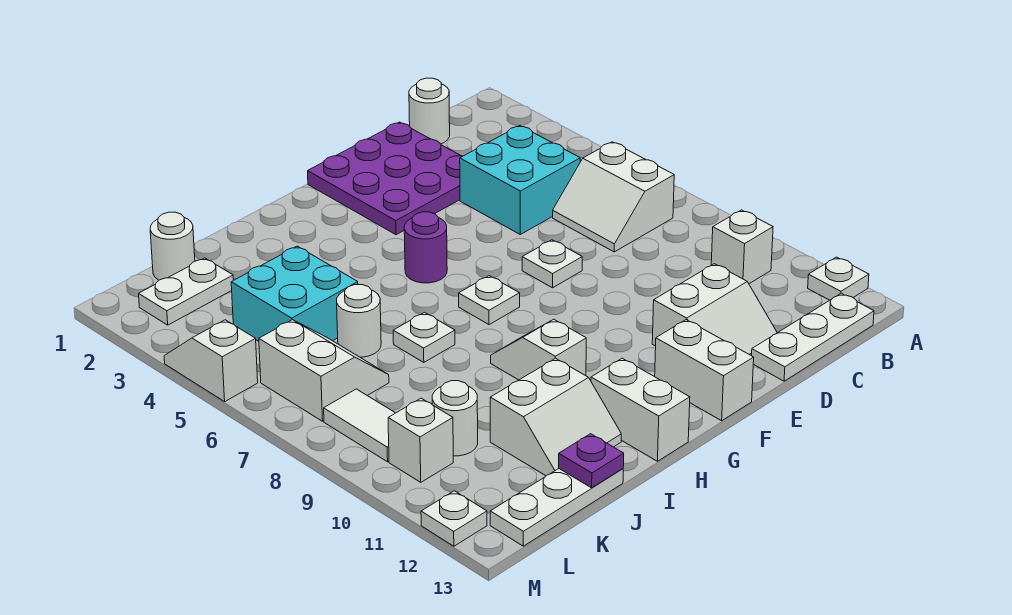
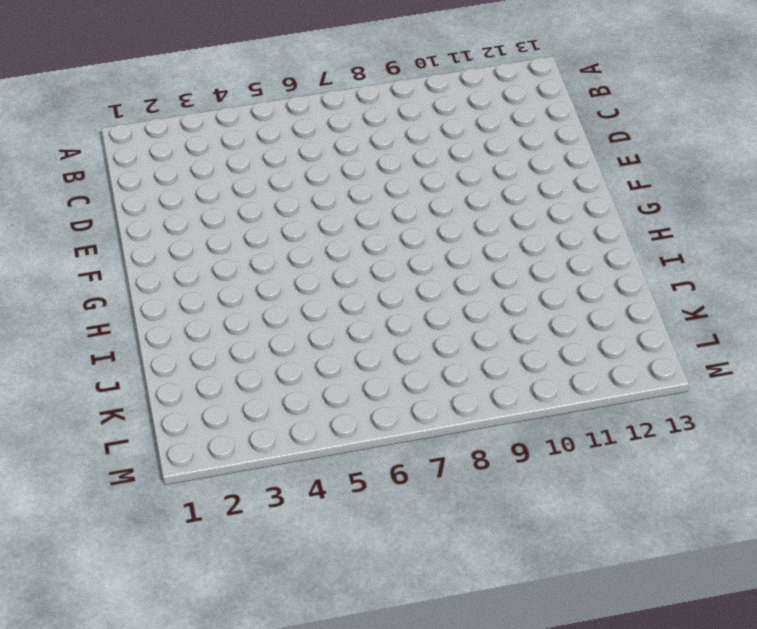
none -> white 1x1 plate [808,257,869,300]
none -> white 2x2 slope [553,142,674,252]
none -> white 1x1 brick [711,210,773,284]

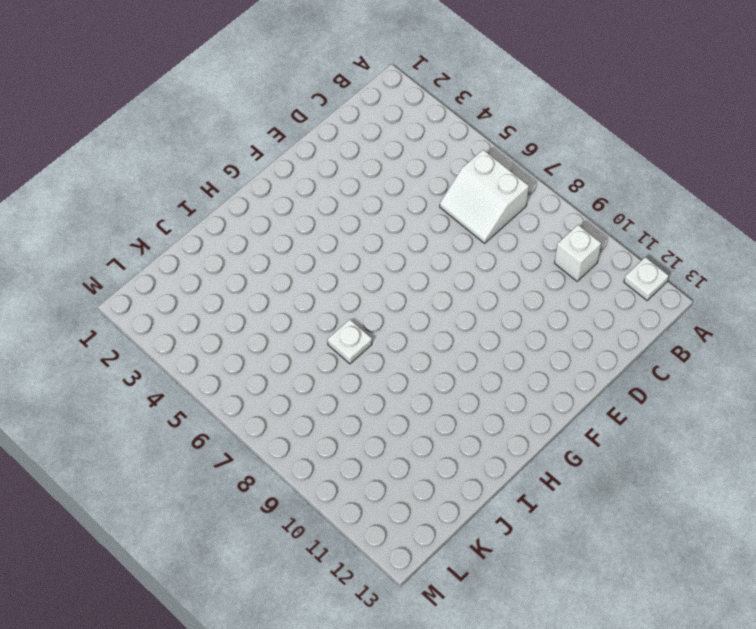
none -> white 1x3 plate [752,293,874,381]
none -> white 1x1 round brick [409,78,450,144]
none -> cyan 2x2 brick [460,125,580,234]

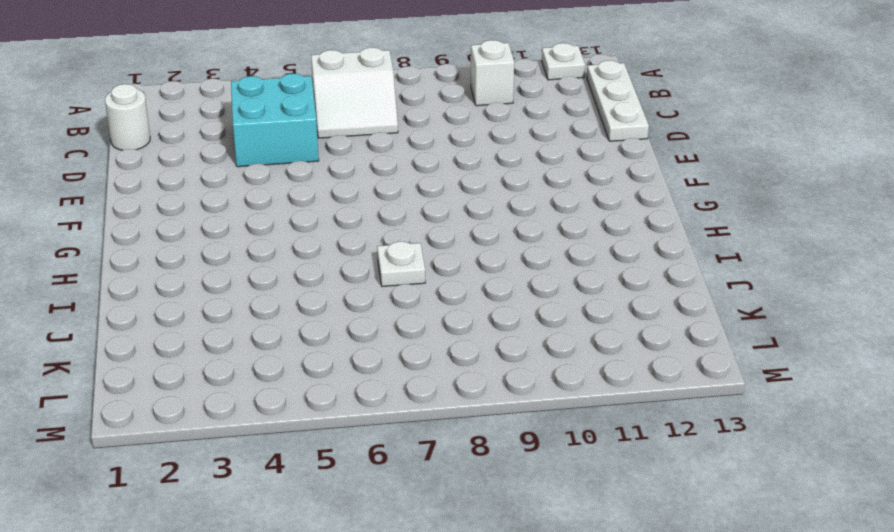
none -> purple 3x3 plate [308,122,462,235]
none -> white 2x2 slope [652,264,777,356]
none -> white 1x1 plate [522,240,582,288]

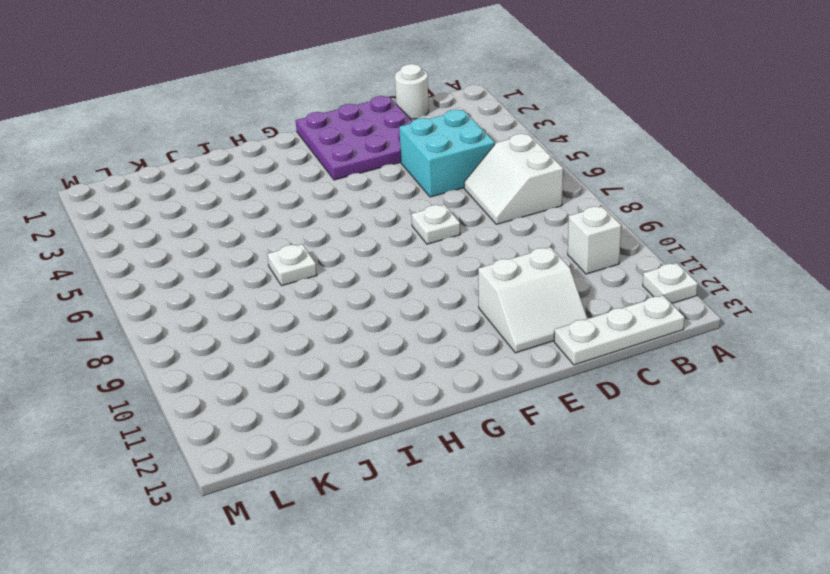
none -> white 1x2 brick [655,320,754,421]
none -> purple 1x1 round brick [404,212,447,283]
none -> white 1x1 plate [459,276,520,325]

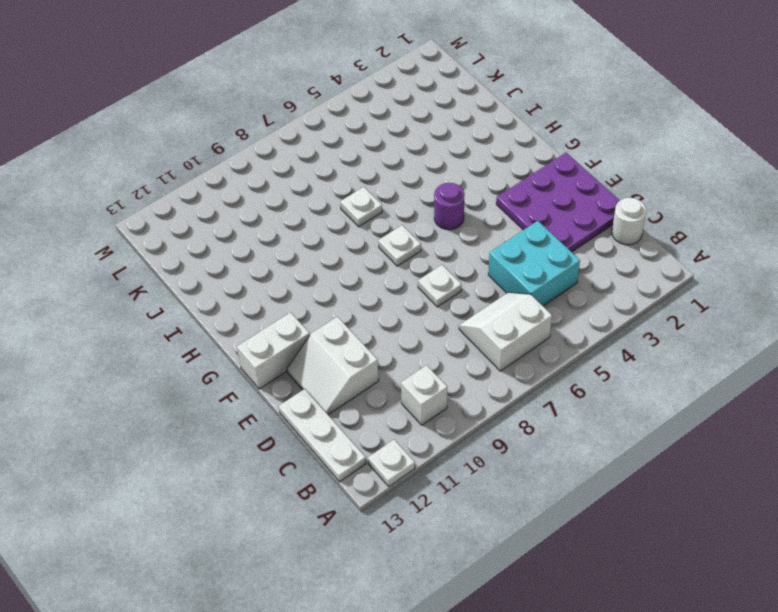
none -> white 1x2 slope [491,319,586,380]
none -> white 1x2 brick [591,358,690,461]
none -> white 2x2 slope [490,358,621,476]

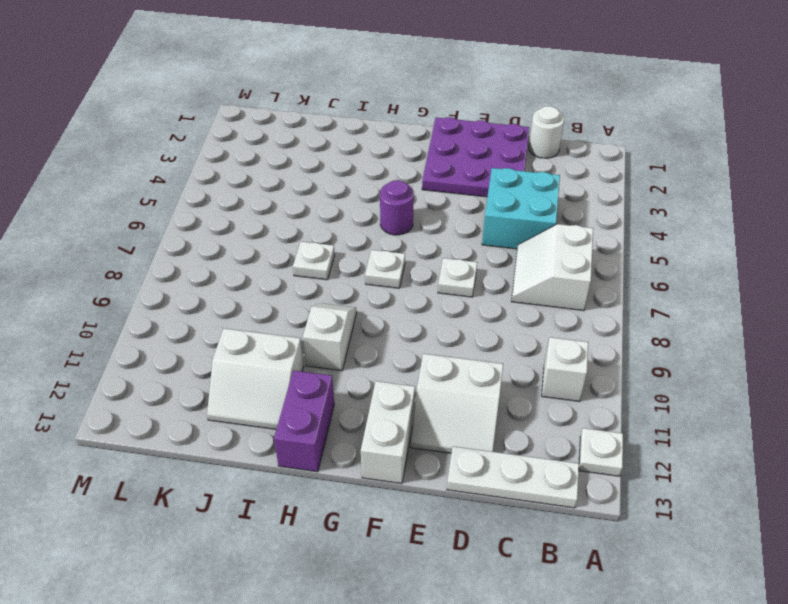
purple 1x2 brick [274,370,334,472] -> white 1x2 brick [591,358,690,461]
none -> cyan 2x2 brick [231,246,358,341]
none -> white 1x1 round brick [337,285,381,357]
none -> white 1x3 plate [490,469,623,546]

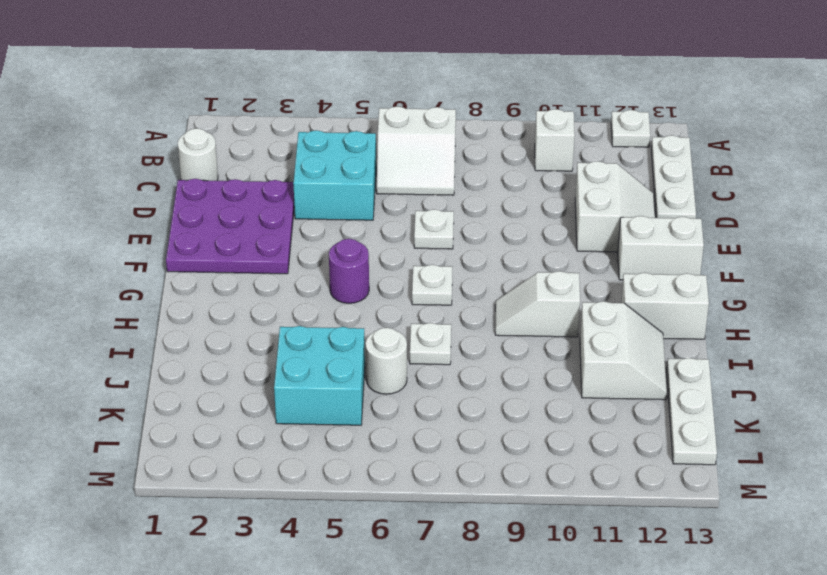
none -> white 1x1 round brick [150,212,195,280]
none -> white 1x2 plate [139,258,234,325]
none -> white 2x2 slope [259,320,389,421]

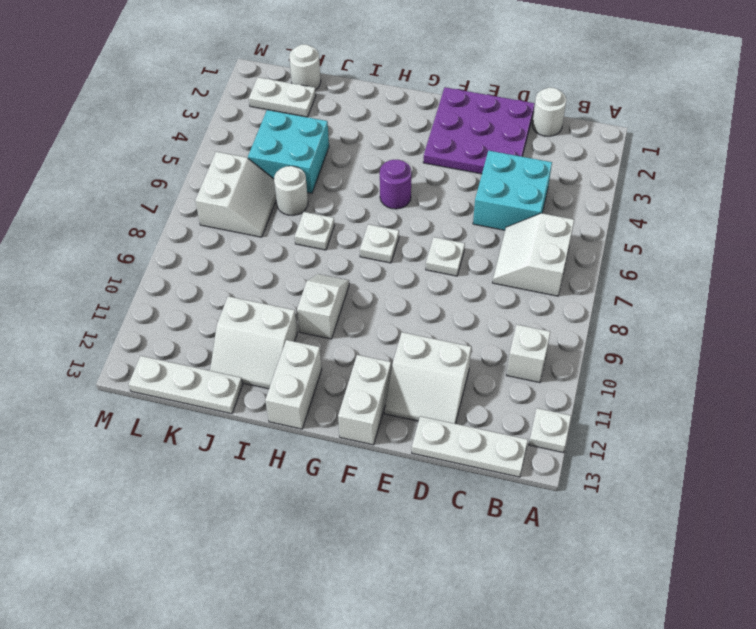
none -> white 1x1 round brick [432,381,478,456]
none -> white 1x2 tile [324,389,395,462]
none -> white 1x1 brick [388,398,453,482]

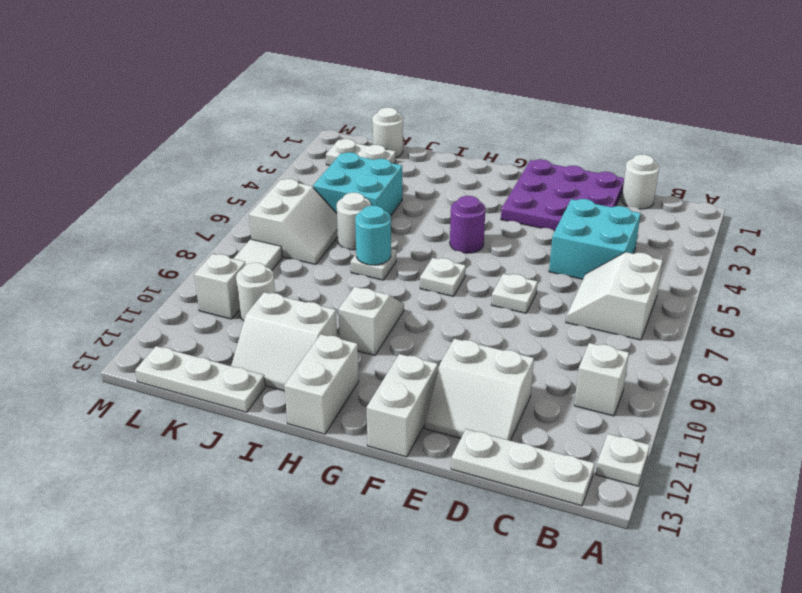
cyan 1x1 round brick [355,205,391,265] -> none
none -> white 1x2 slope [164,320,258,402]
none -> white 1x1 plate [421,491,487,546]
none -> purple 1x1 plate [559,434,624,488]

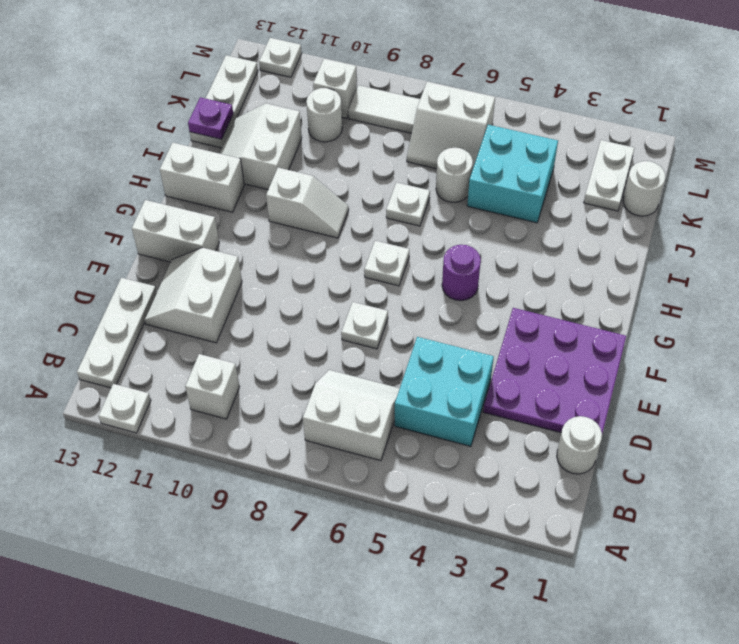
none -> white 1x2 slope [164,320,258,402]

